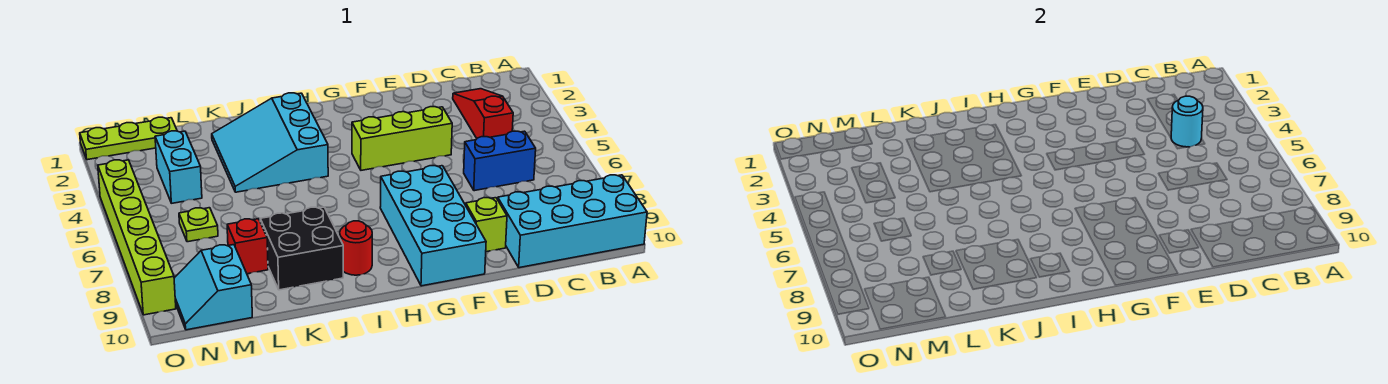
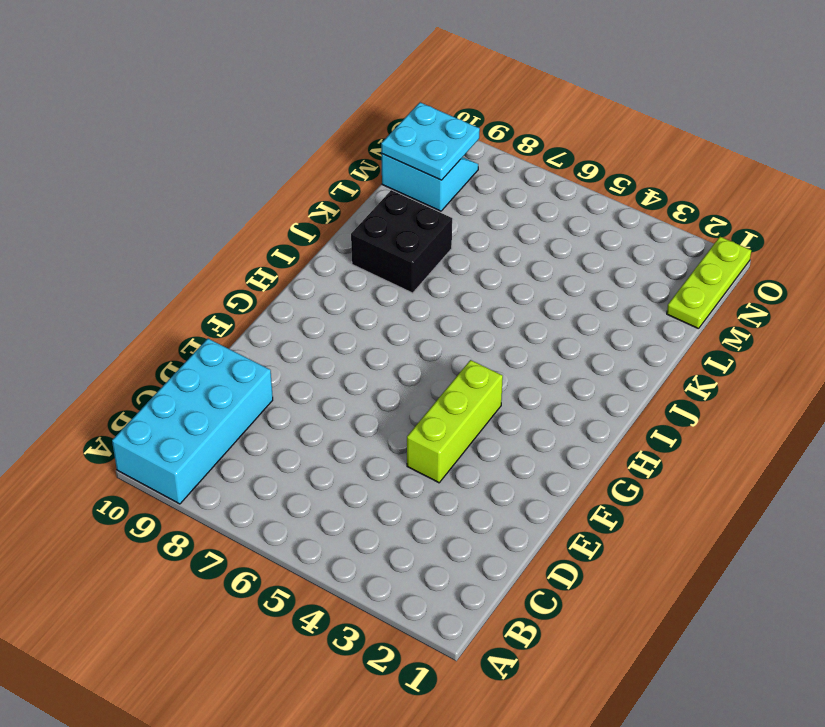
cyan 2x2 plate [381,102,480,180] -> none
none -> red 1x3 slope [453,89,513,138]
none -> blue 1x2 brick [464,131,536,191]
none -> lime 1x1 brick [466,198,507,252]

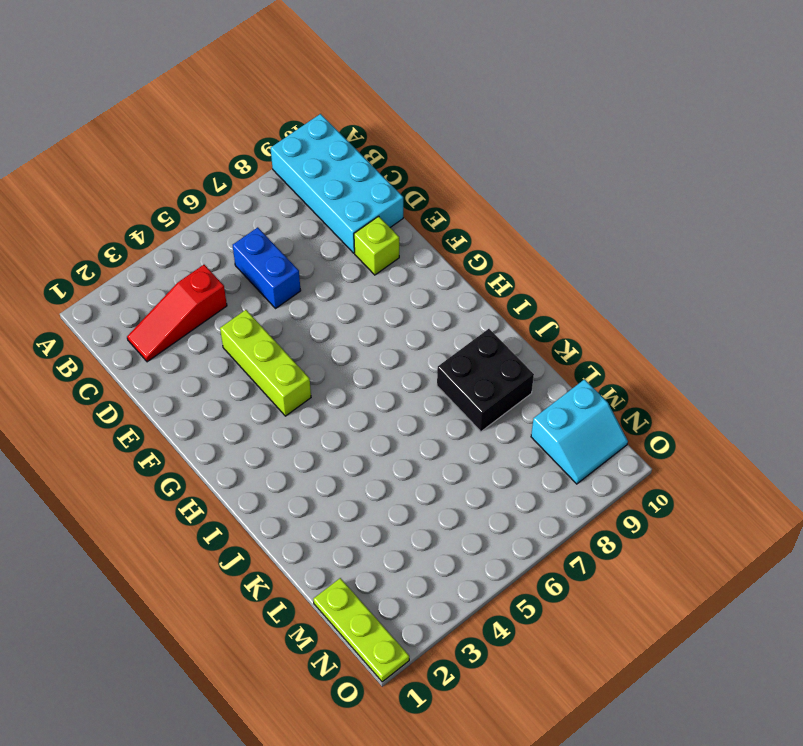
none -> cyan 2x4 brick [380,166,486,286]
none -> cyan 3x3 slope [212,93,328,192]
none -> red 1x1 round brick [340,221,372,275]

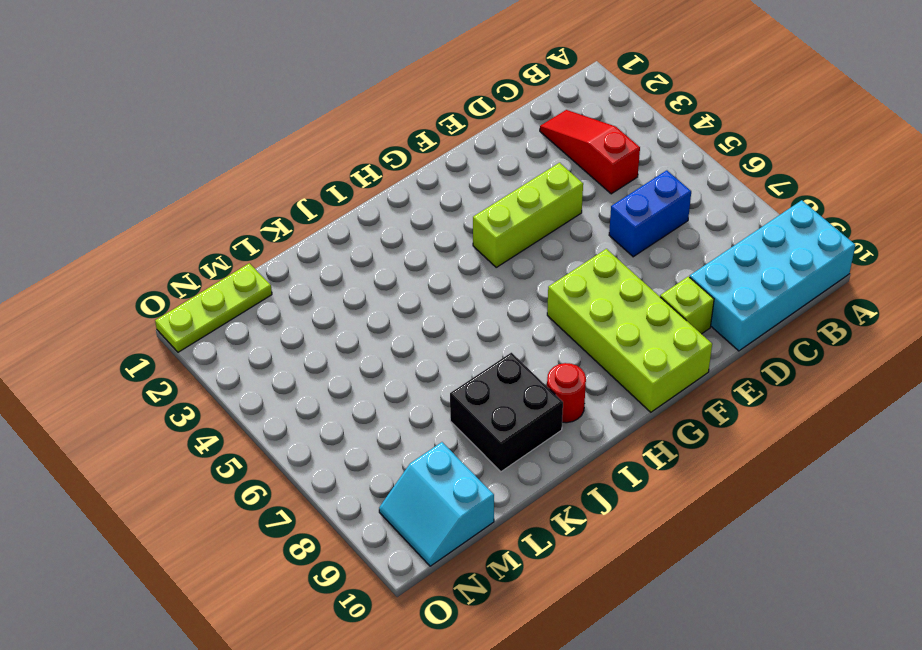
lime 2x4 brick [547,249,712,412] -> cyan 2x4 brick [380,166,486,286]
none -> cyan 3x3 slope [212,93,328,192]
none -> red 1x1 brick [227,219,268,274]
none -> cyan 1x2 brick [155,131,202,203]

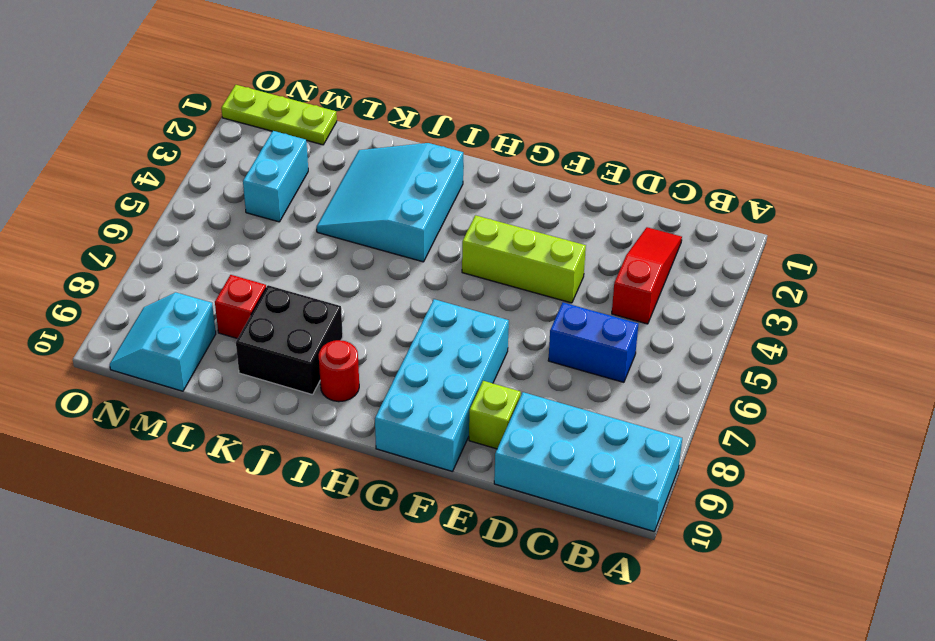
none -> lime 1x1 plate [179,208,218,242]
none -> lime 1x6 brick [98,160,176,315]
none -> cyan 1x1 round brick [1171,96,1203,147]

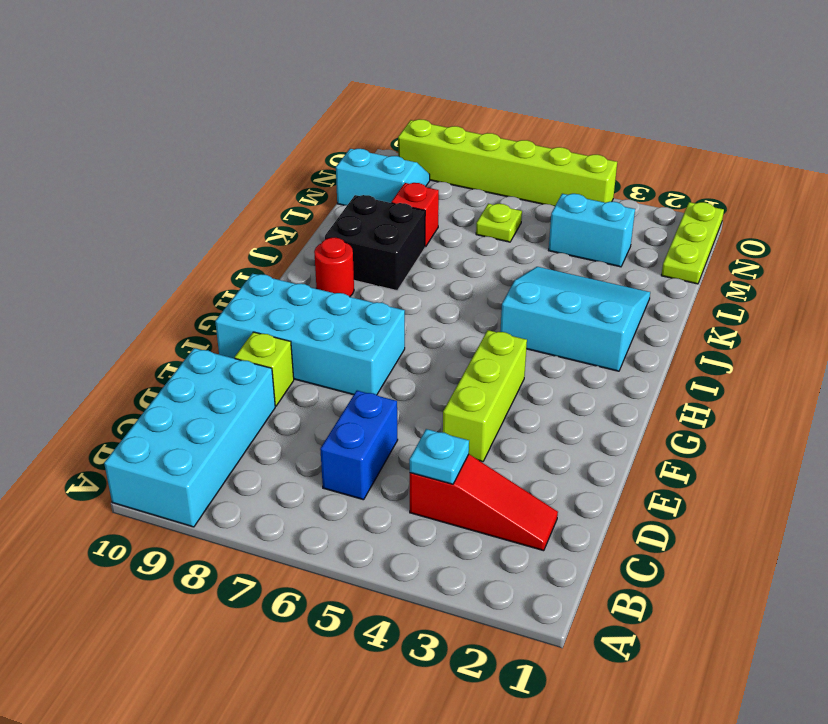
cyan 1x1 plate [409,429,469,484] -> cyan 1x1 round brick [1171,96,1203,147]

